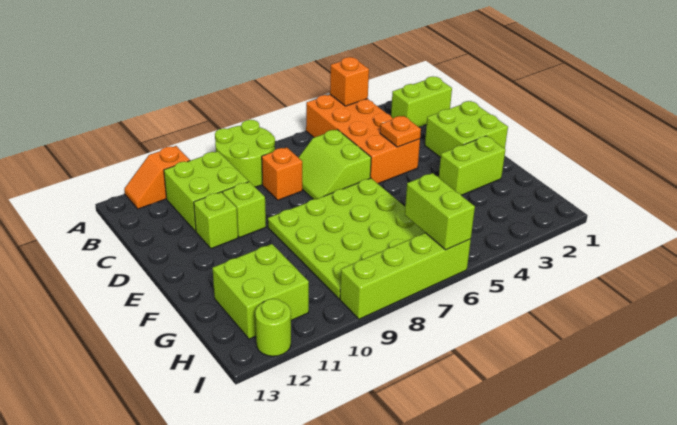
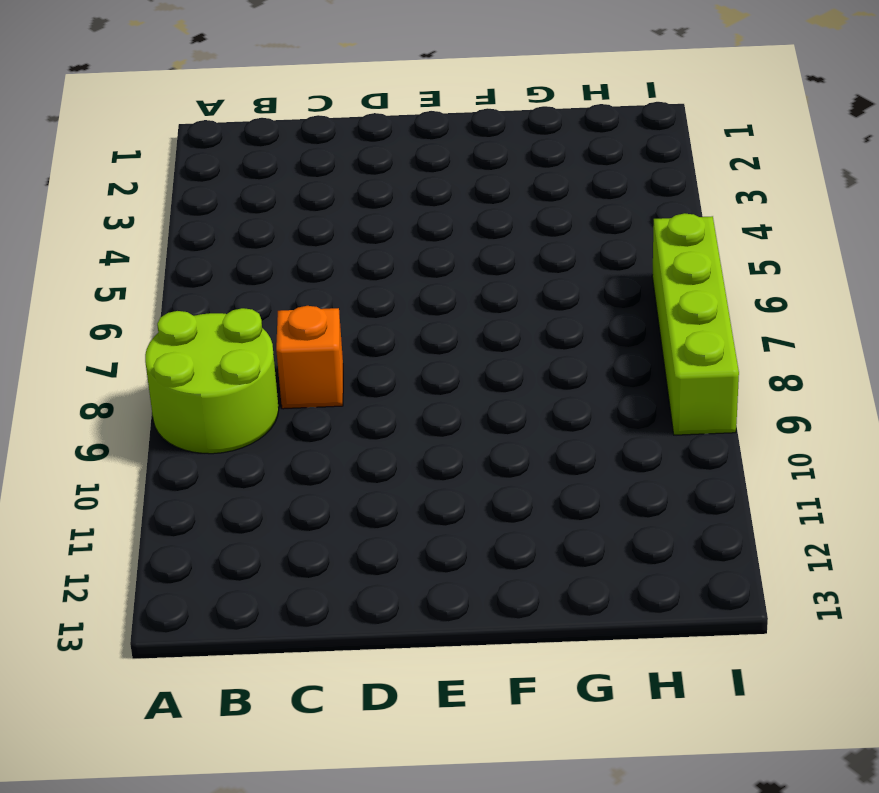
none -> orange 2x4 brick [306,95,420,183]
none -> orange 1x2 slope [124,146,190,209]
none -> lime 1x2 brick [391,76,452,127]

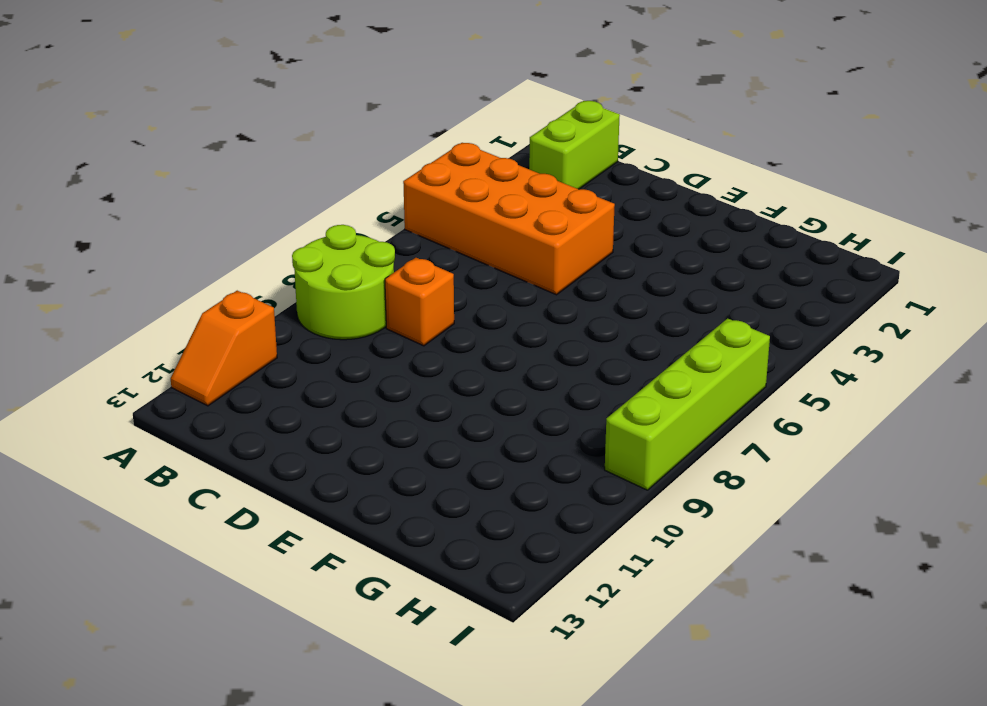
none -> lime 2x2 brick [164,151,249,231]
none -> lime 2x2 slope [298,129,371,199]
none -> lime 2x2 brick [425,101,508,158]

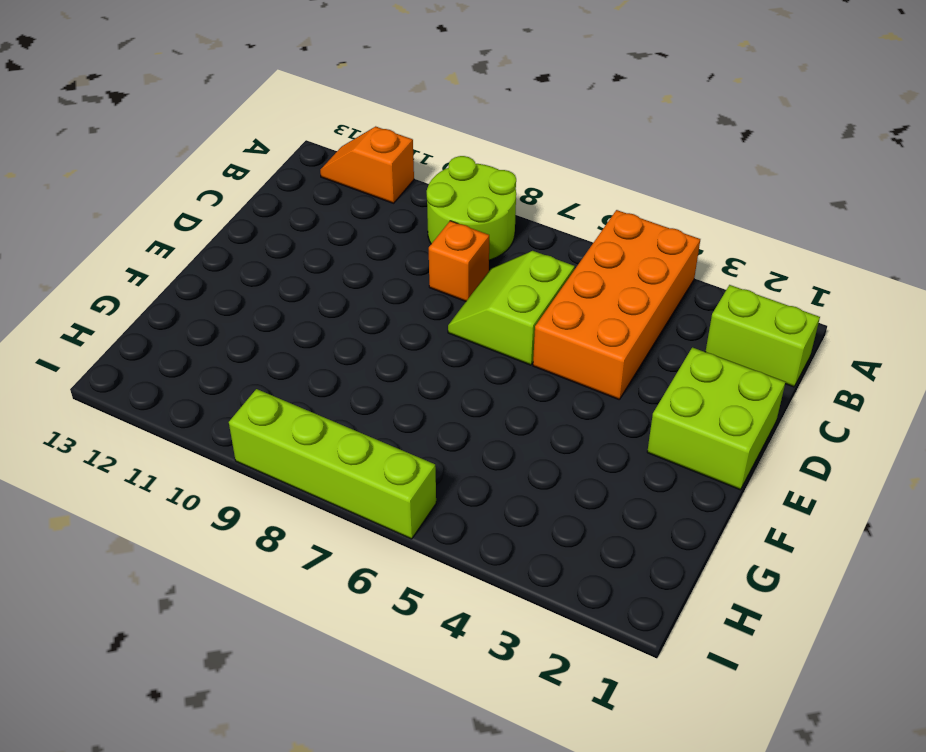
none -> lime 2x2 brick [164,151,249,231]
none -> lime 1x1 brick [223,182,266,238]
none -> lime 1x1 brick [194,192,238,249]

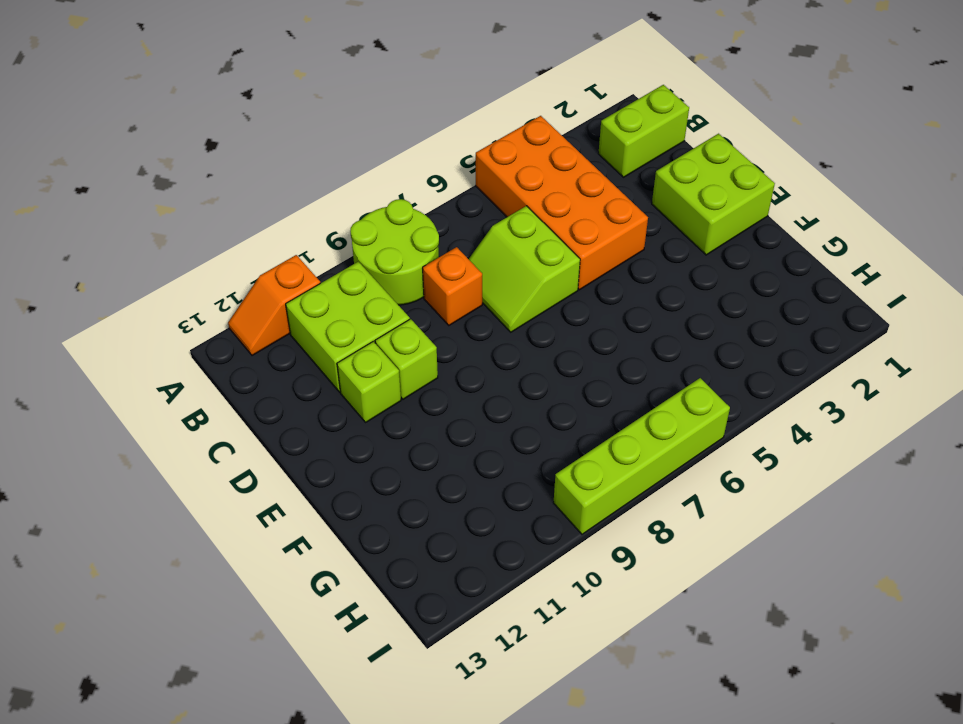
none -> lime 4x4 plate [268,178,425,299]
none -> lime 1x2 brick [439,136,505,195]
none -> lime 2x2 brick [213,244,309,339]

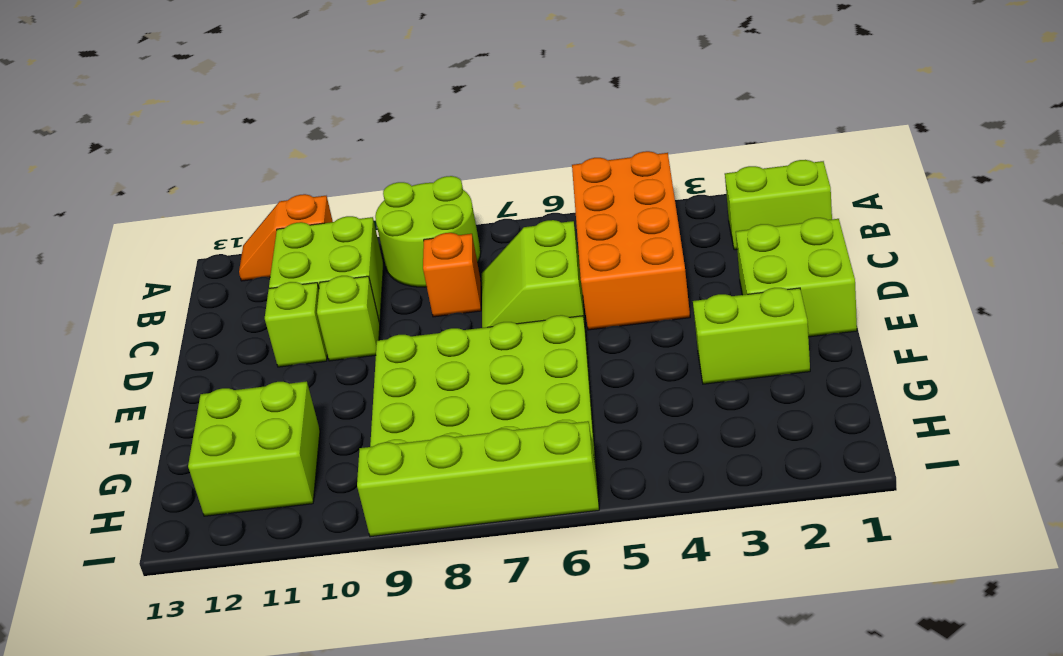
none -> lime 1x1 round brick [255,299,291,356]
none -> orange 1x1 brick [330,57,369,106]
none -> orange 1x1 plate [380,116,421,147]

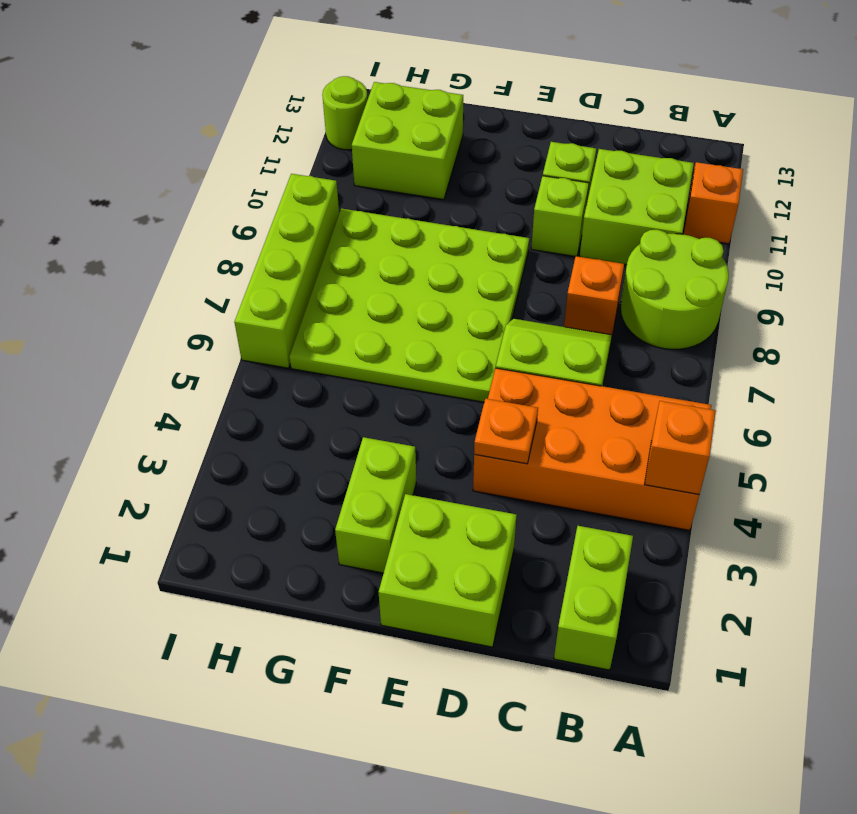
none -> lime 1x2 brick [405,173,475,250]

